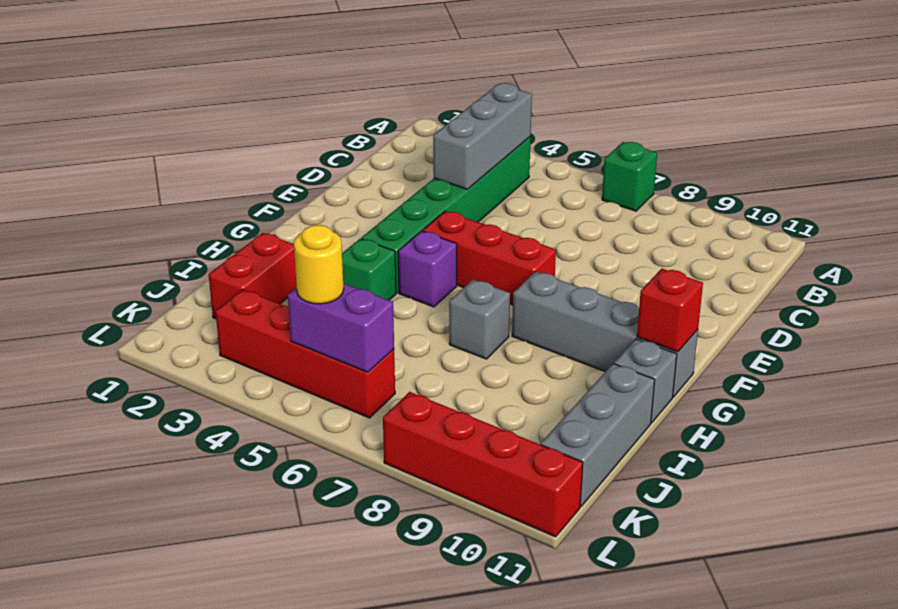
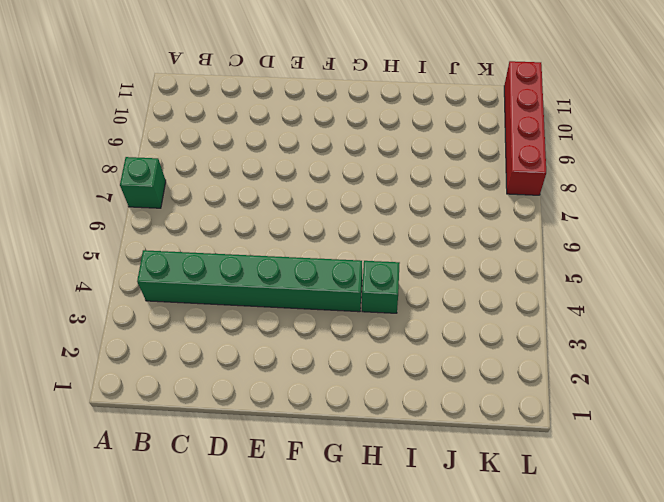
none -> red 1x3 brick [423,211,556,306]
none -> purple 1x1 brick [398,231,457,307]
none -> grey 1x4 brick [512,272,698,397]

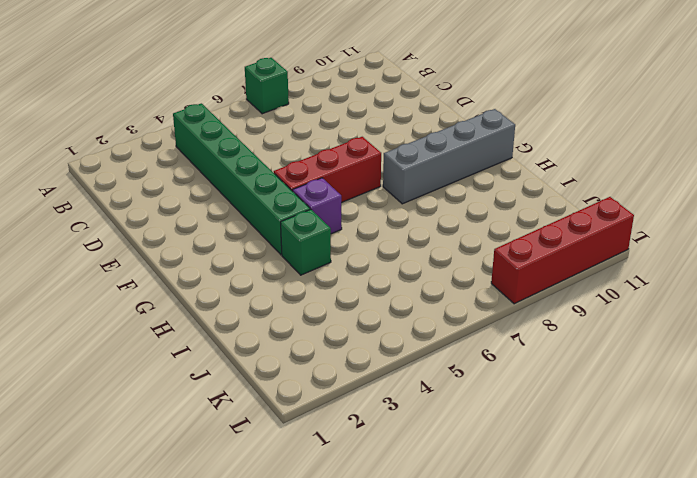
none -> grey 1x1 brick [449,280,510,359]
none -> grey 1x1 brick [614,339,677,423]
none -> red 1x2 brick [209,233,297,319]

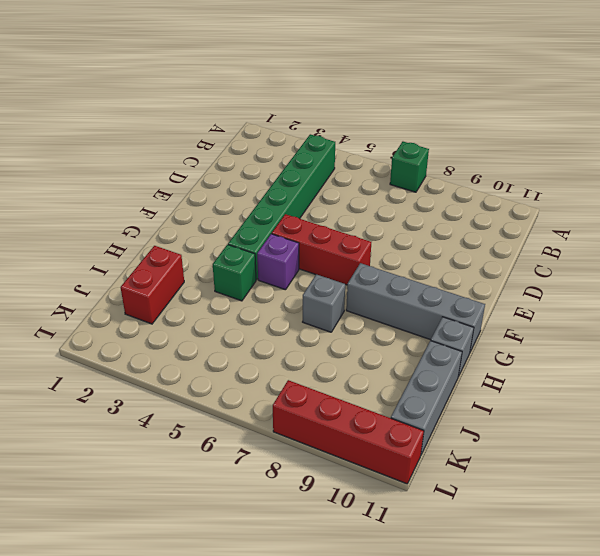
none -> red 1x4 brick [216,290,395,418]
none -> grey 1x3 brick [433,83,532,189]
none -> red 1x1 brick [637,269,703,352]

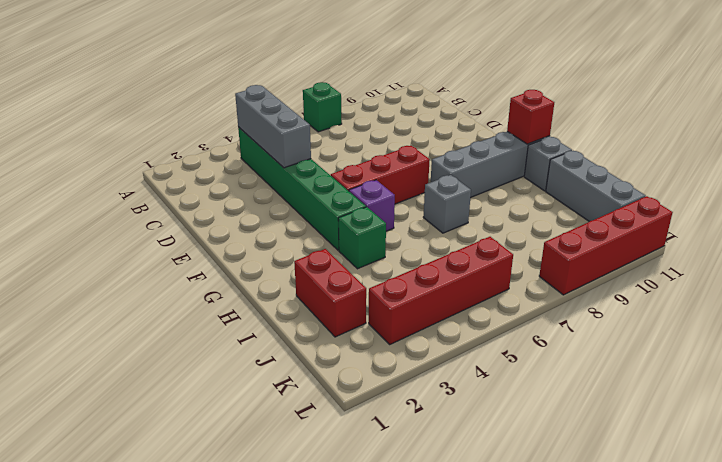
none -> purple 1x2 brick [288,283,394,373]
none -> yellow 1x1 round brick [294,225,344,304]

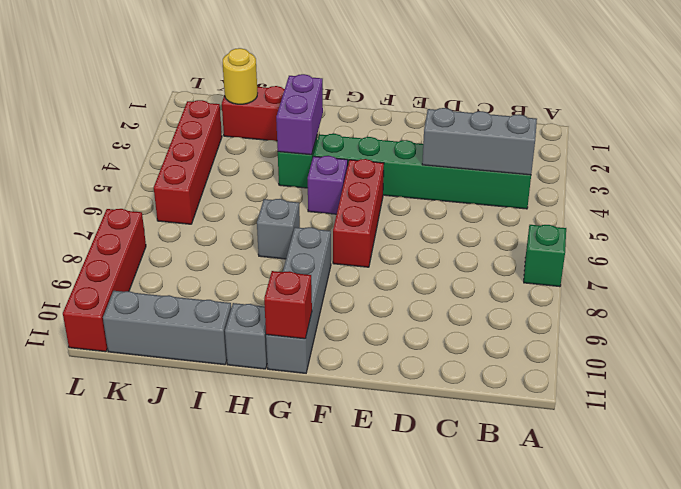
purple 1x2 brick [276,74,323,155] -> purple 1x2 brick moved to [288,283,394,373]
yellow 1x1 round brick [223,48,257,104] -> yellow 1x1 round brick moved to [294,225,344,304]

